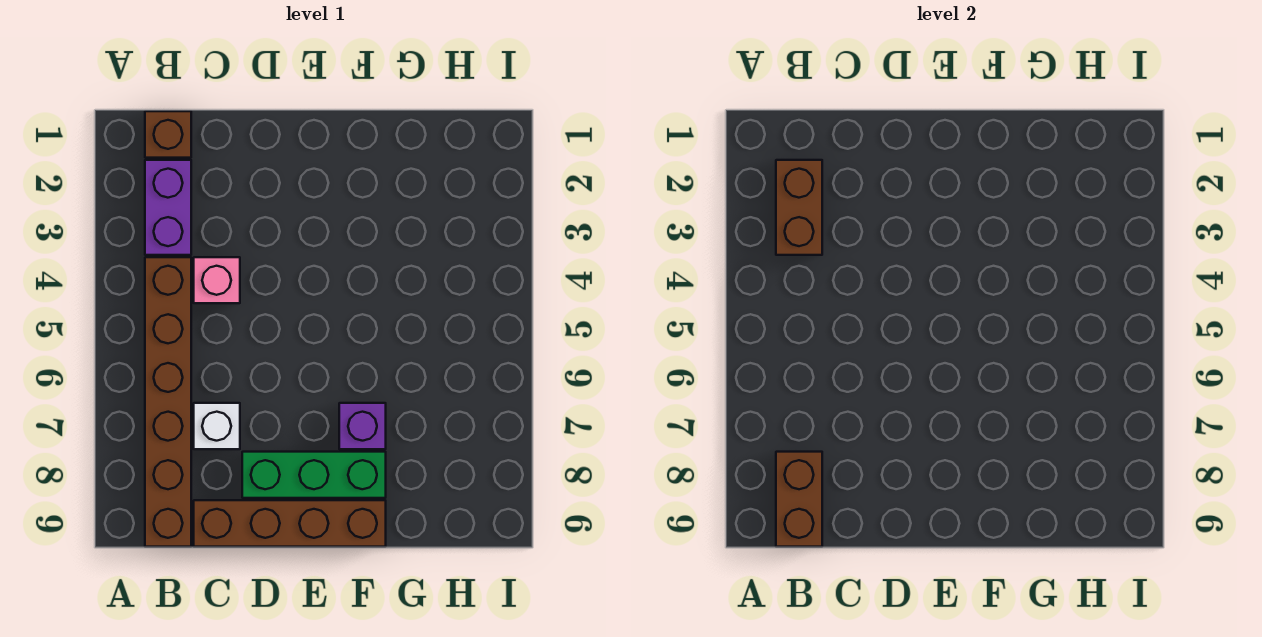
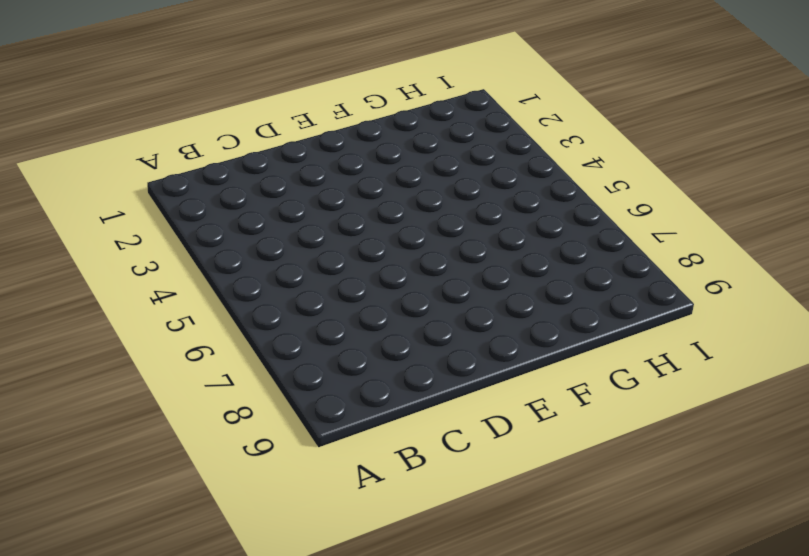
none -> brown 1x1 brick [145,111,191,158]
none -> purple 1x2 brick [145,160,191,255]

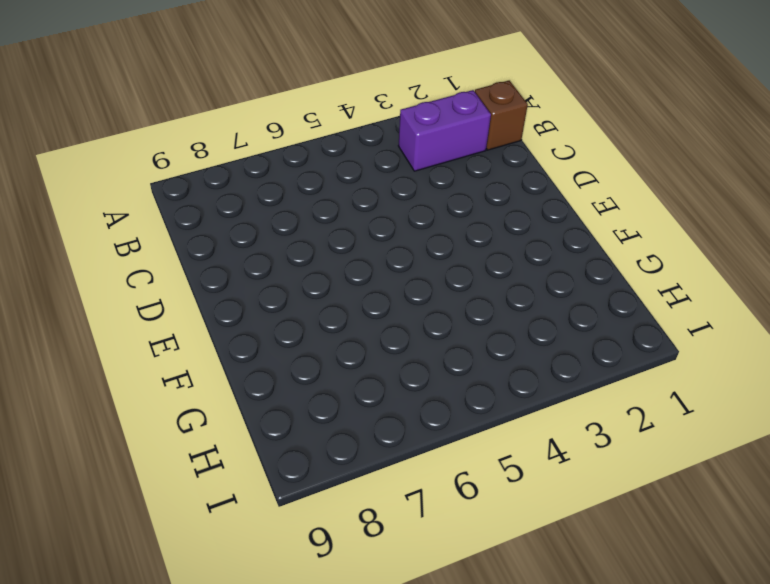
none -> brown 1x6 brick [145,257,191,547]
none -> pink 1x1 brick [194,257,240,303]

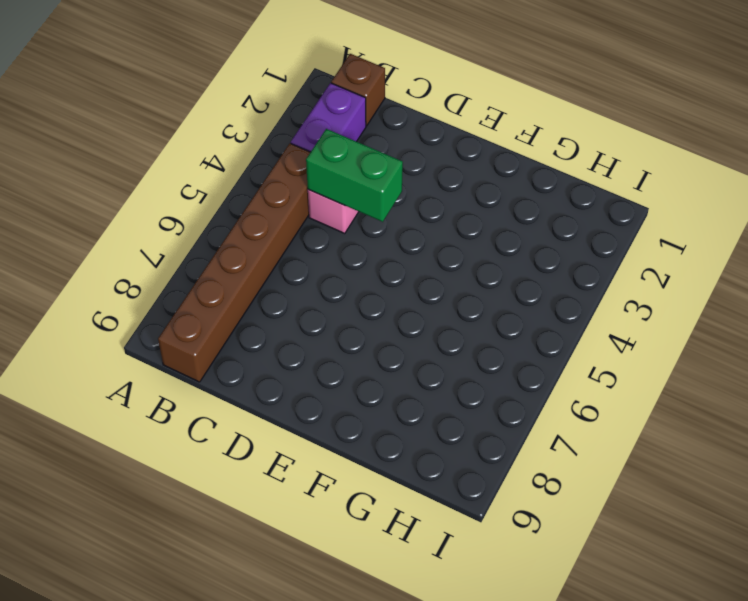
green 1x2 brick [306,129,403,222] -> none
none -> white 1x1 brick [194,403,240,449]
none -> brown 1x4 brick [194,500,386,547]

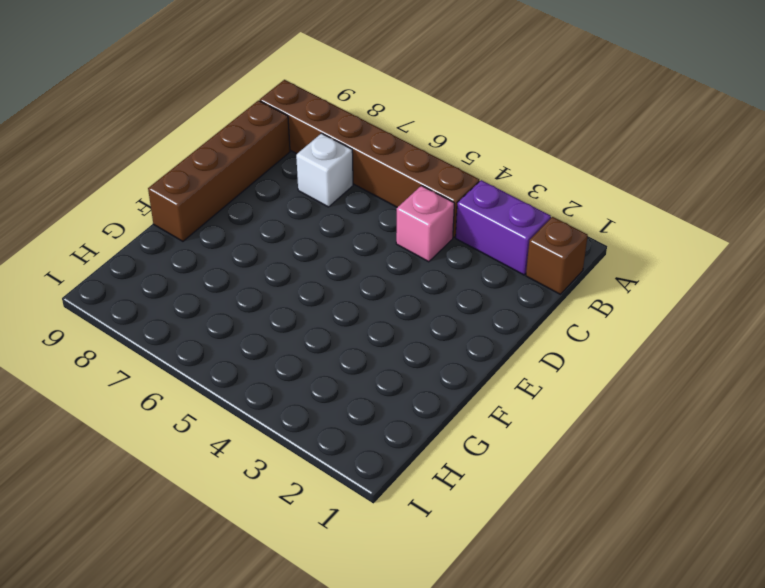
none -> green 1x3 brick [242,452,386,498]
none -> purple 1x1 brick [339,403,386,449]

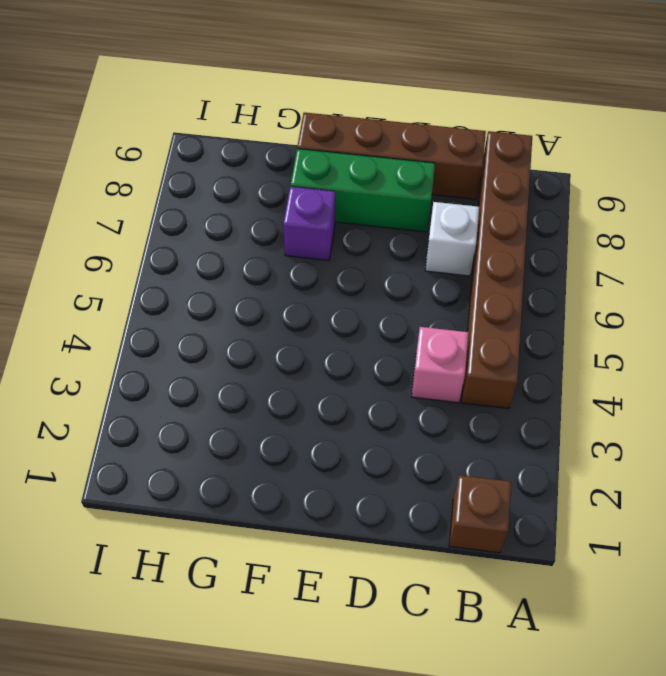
none -> purple 1x2 brick [145,160,191,255]
none -> brown 1x2 brick [776,160,822,255]

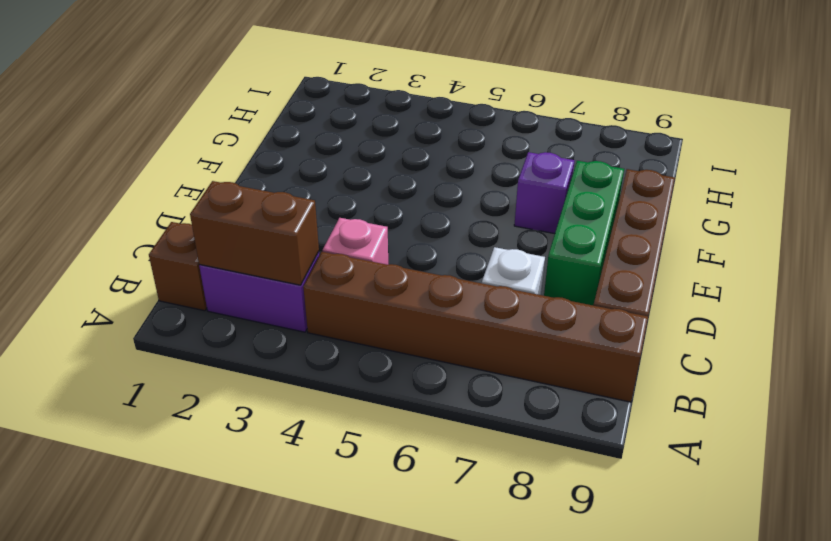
none -> brown 1x2 brick [776,452,822,547]

